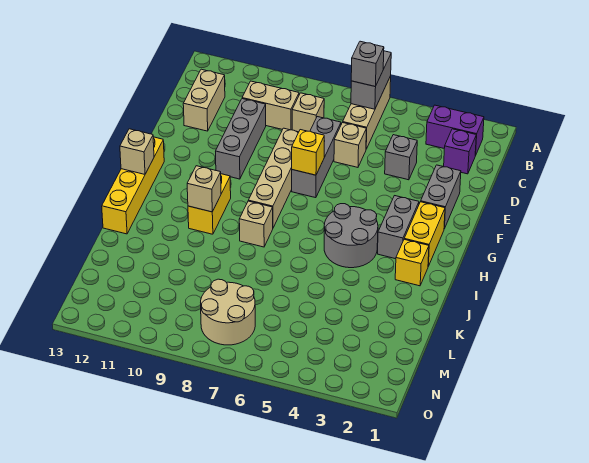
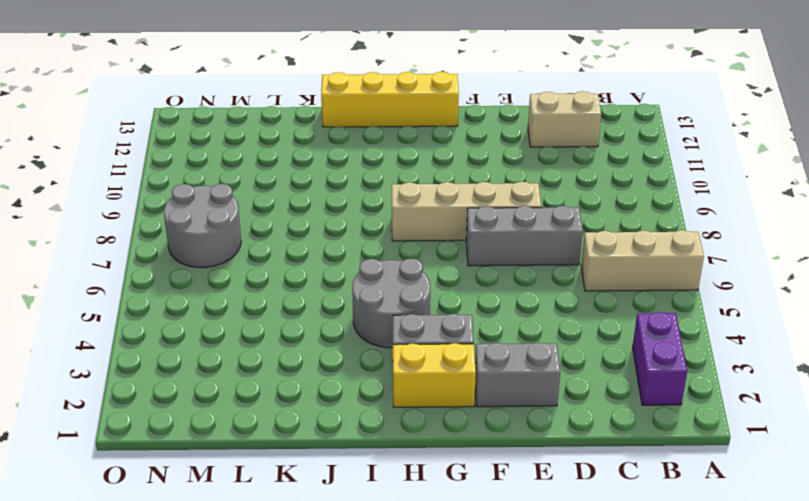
grey 2x2 round brick [164,184,241,268] -> tan 2x2 round brick [201,279,255,345]
none -> purple 1x1 brick [444,129,476,174]
none -> tan 1x1 brick [292,93,324,132]
none -> tan 1x2 brick [242,81,299,130]

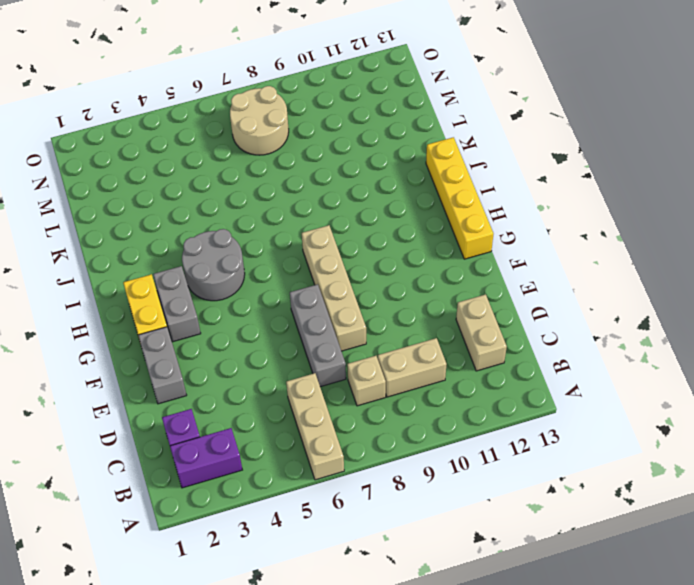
none -> grey 1x1 brick [385,135,417,180]
none -> tan 1x1 brick [334,123,366,167]
none -> grey 1x3 brick [216,99,266,179]

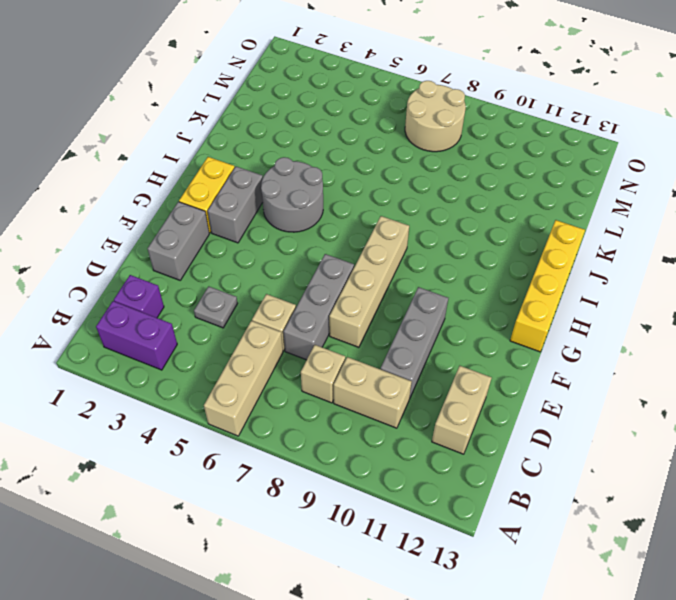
grey 1x1 plate [194,286,238,328] -> grey 1x1 brick [385,135,417,180]
none -> yellow 1x2 brick [188,174,231,234]
none -> yellow 1x1 brick [395,239,429,286]
none -> tan 1x1 brick [239,201,273,247]

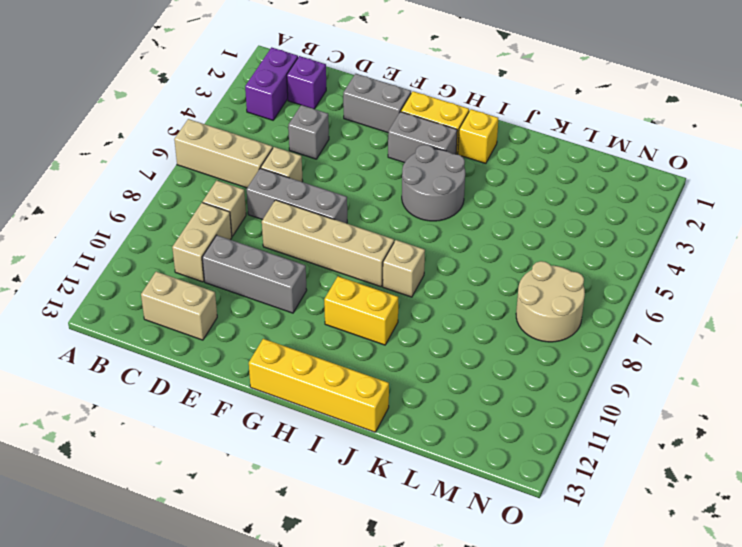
none -> grey 1x2 brick [351,51,391,109]
none -> yellow 1x1 brick [292,130,324,175]
none -> tan 1x1 brick [120,129,154,174]

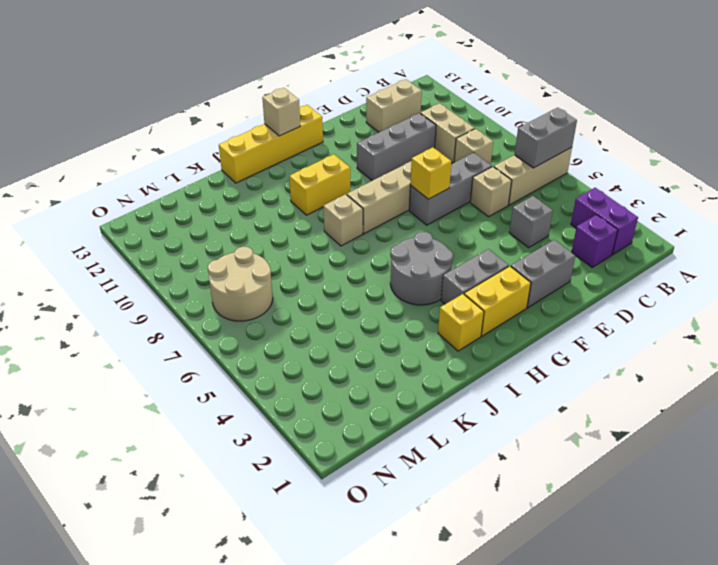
none -> tan 1x1 brick [187,166,221,212]
none -> grey 1x1 brick [351,41,384,87]

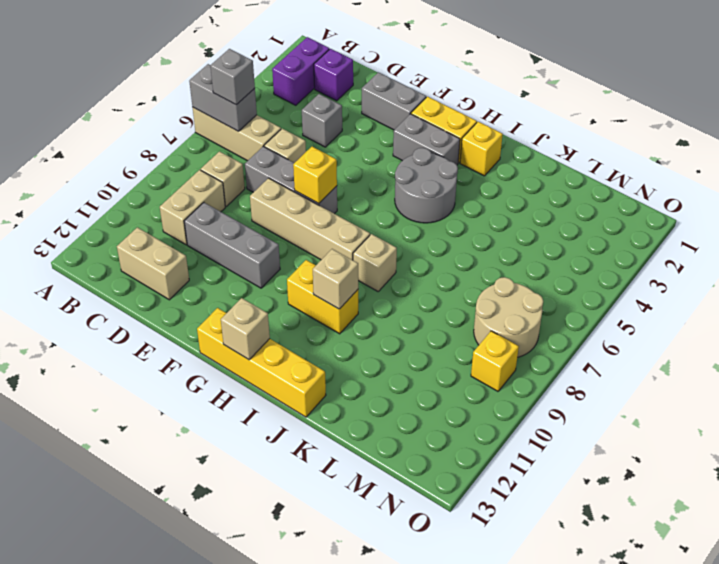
yellow 1x1 brick [471,331,519,391] -> none

